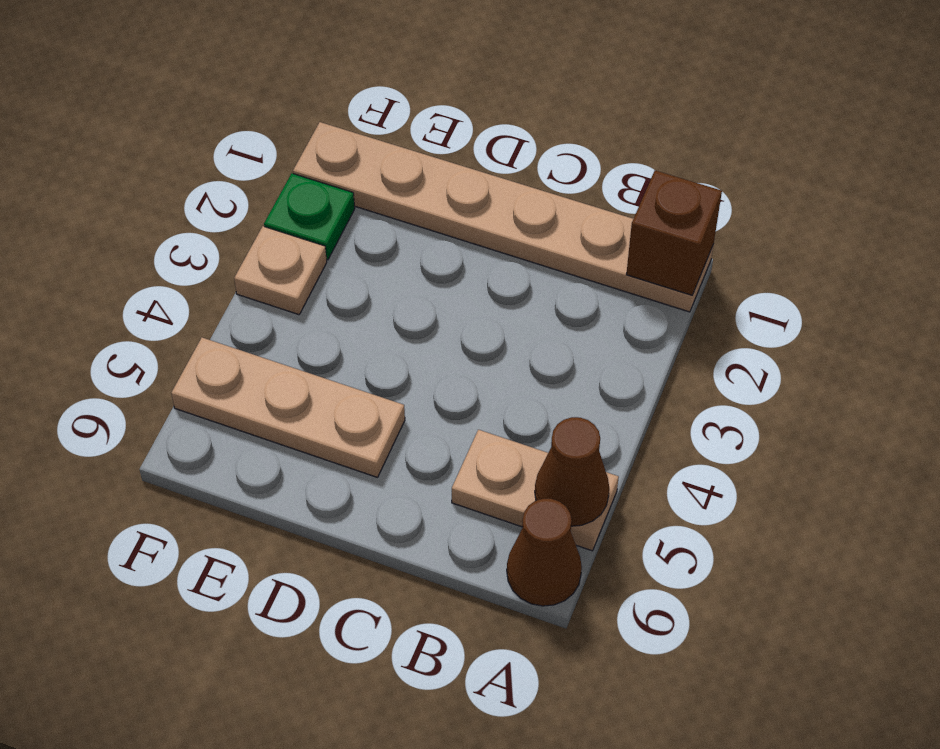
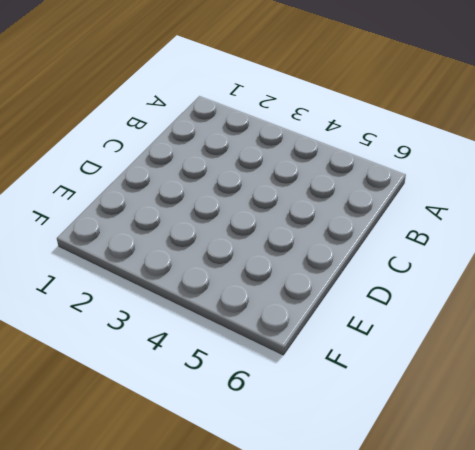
none -> tan 1x6 plate [293,122,714,312]
none -> tan 1x2 plate [452,430,619,551]

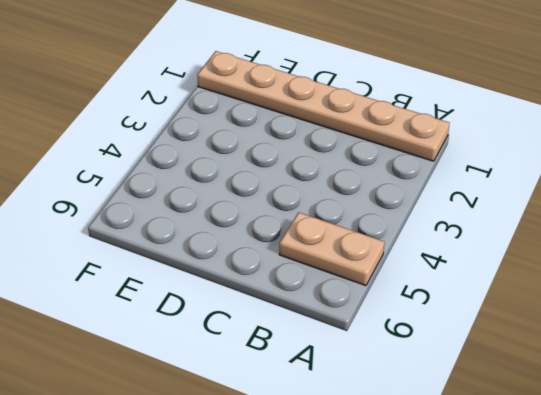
none -> brown 1x1 cone [507,499,582,606]
none -> tan 1x3 plate [171,338,405,477]

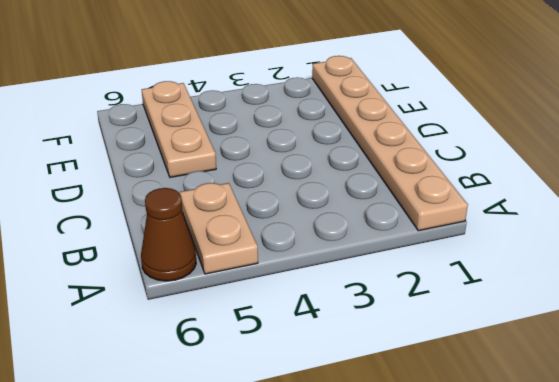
none -> green 1x1 plate [264,173,355,260]
none -> tan 1x1 plate [234,226,327,315]

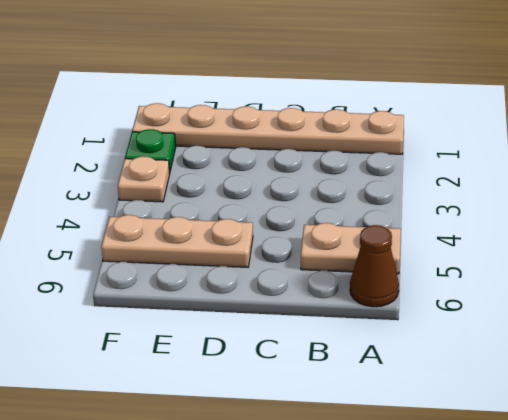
none -> brown 1x1 brick [626,170,722,295]
none -> brown 1x1 cone [535,417,609,526]

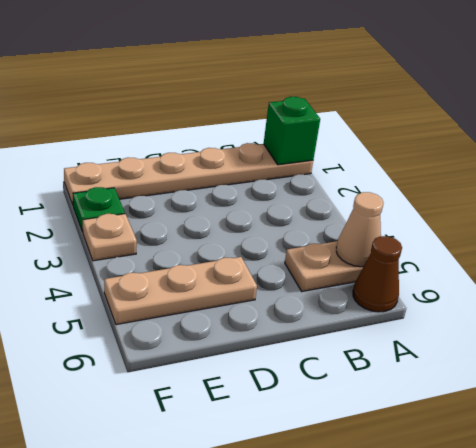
green 1x1 brick [264,97,320,165] -> brown 1x1 brick [626,170,722,295]
tan 1x1 cone [336,192,383,267] -> brown 1x1 cone [535,417,609,526]

